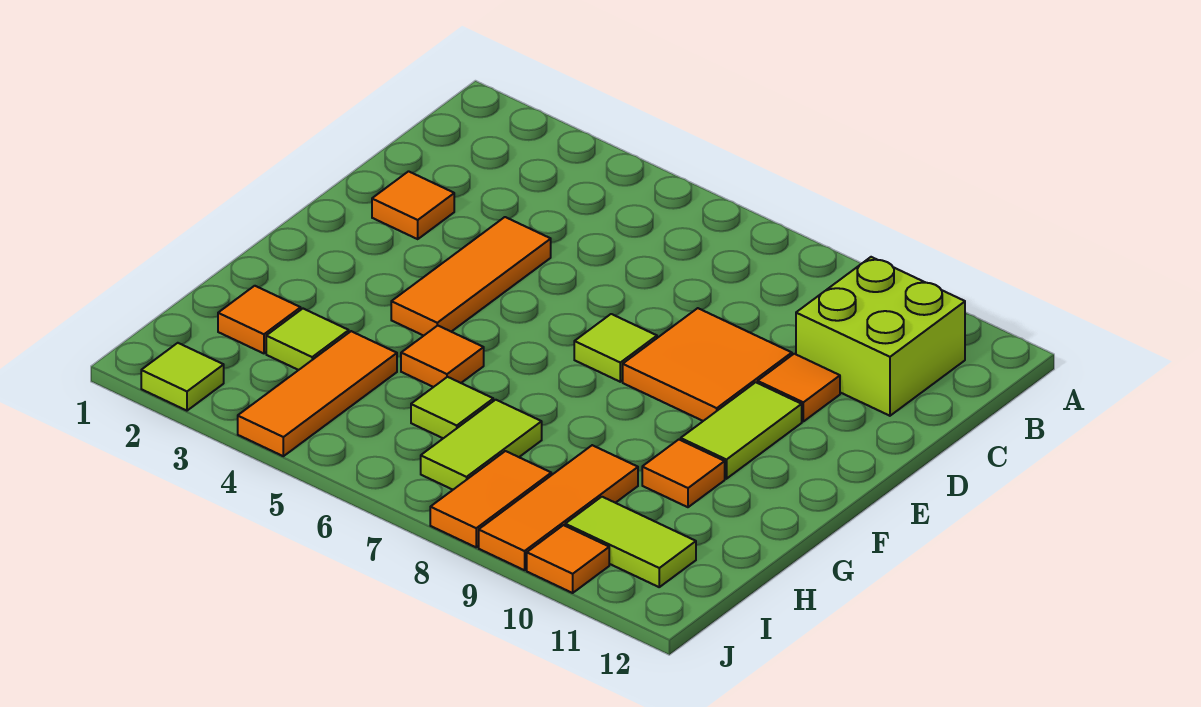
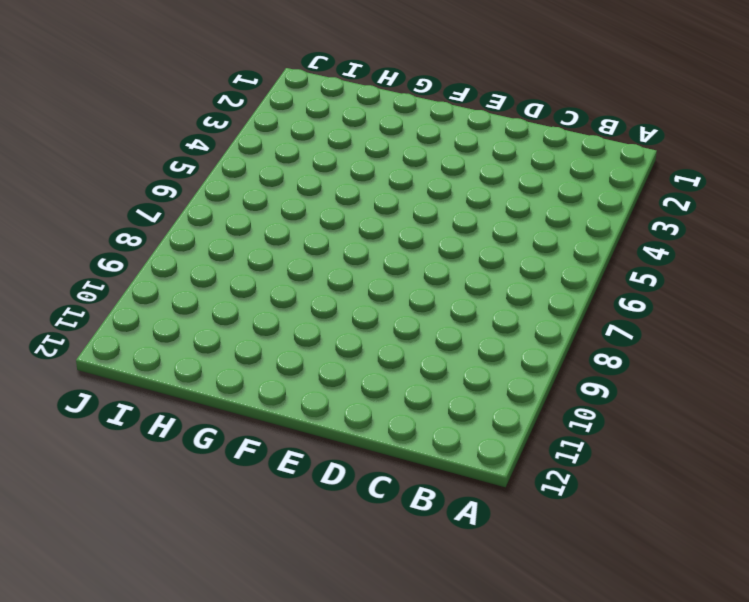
none -> lime 2x2 brick [796,257,965,416]
none -> orange 1x1 tile [372,171,454,239]
none -> orange 1x3 tile [391,217,551,336]

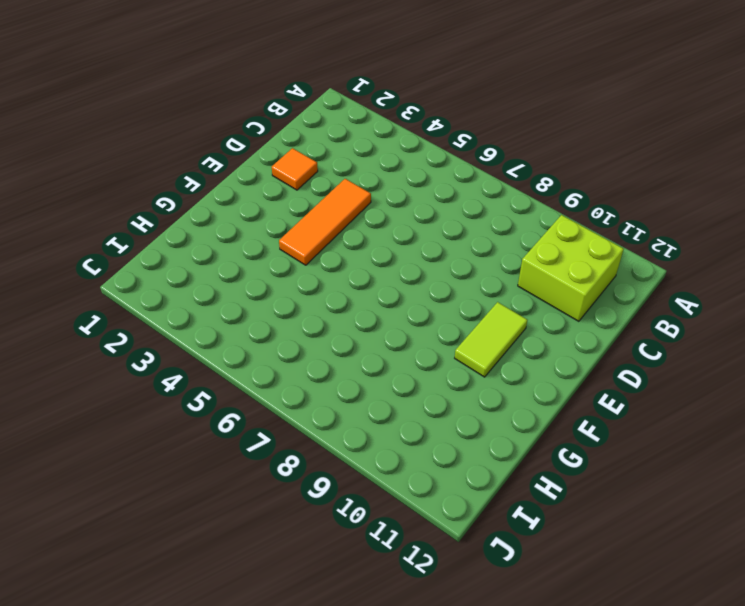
none -> orange 2x2 tile [623,308,792,421]
none -> orange 1x1 tile [758,354,840,421]
none -> lime 1x1 tile [574,314,657,382]

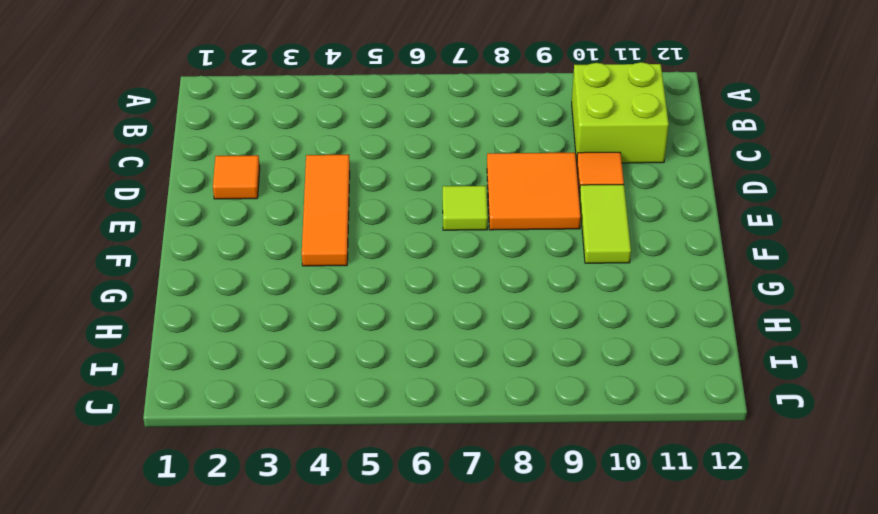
none -> orange 1x1 tile [401,325,484,387]
none -> orange 1x1 tile [642,440,725,507]
none -> orange 1x1 tile [218,286,301,353]

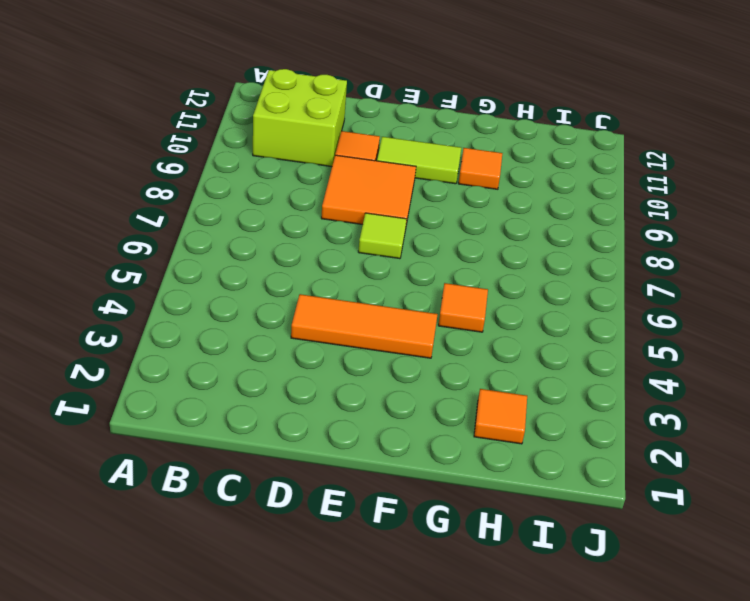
none -> orange 1x1 tile [372,171,454,239]
none -> lime 1x1 tile [266,309,349,370]
none -> orange 1x3 tile [238,331,397,456]

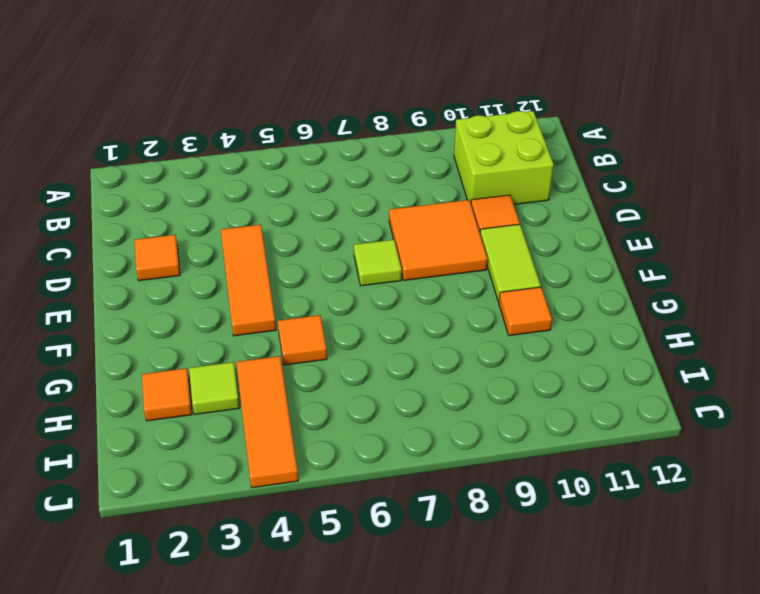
none -> lime 1x1 tile [411,377,493,438]
none -> lime 1x2 tile [421,400,542,490]
none -> orange 1x3 tile [479,445,638,570]

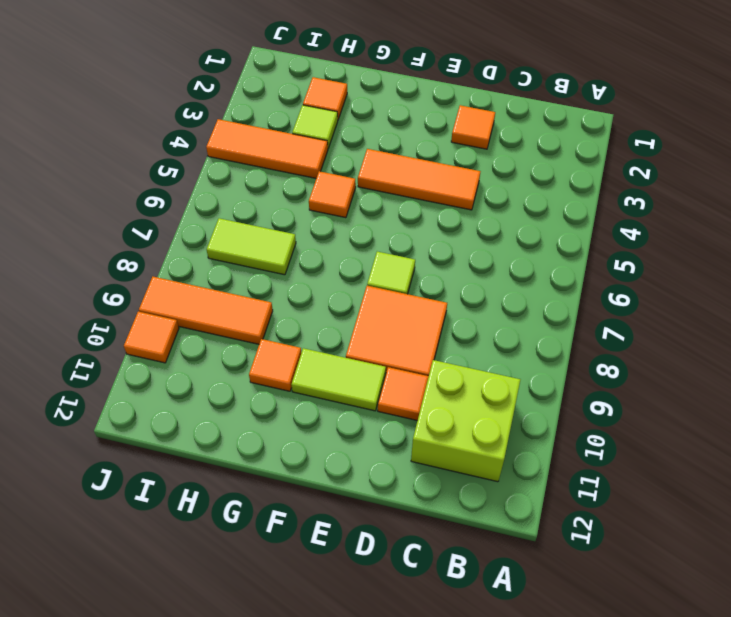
none -> lime 1x1 tile [411,377,493,438]
none -> orange 1x2 tile [430,451,551,547]
none -> lime 1x2 tile [565,497,696,587]

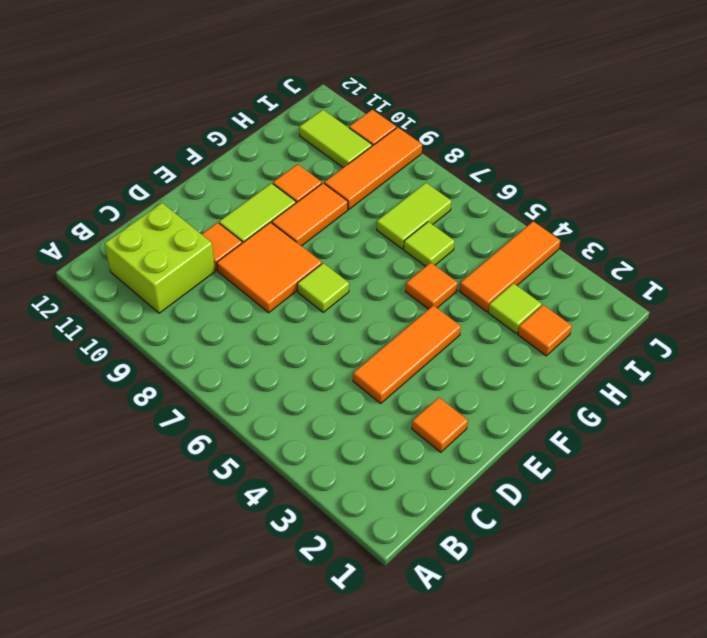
orange 1x2 tile [272,183,348,246] -> orange 1x2 tile moved to [430,451,551,547]
none -> lime 1x1 tile [141,343,224,411]

